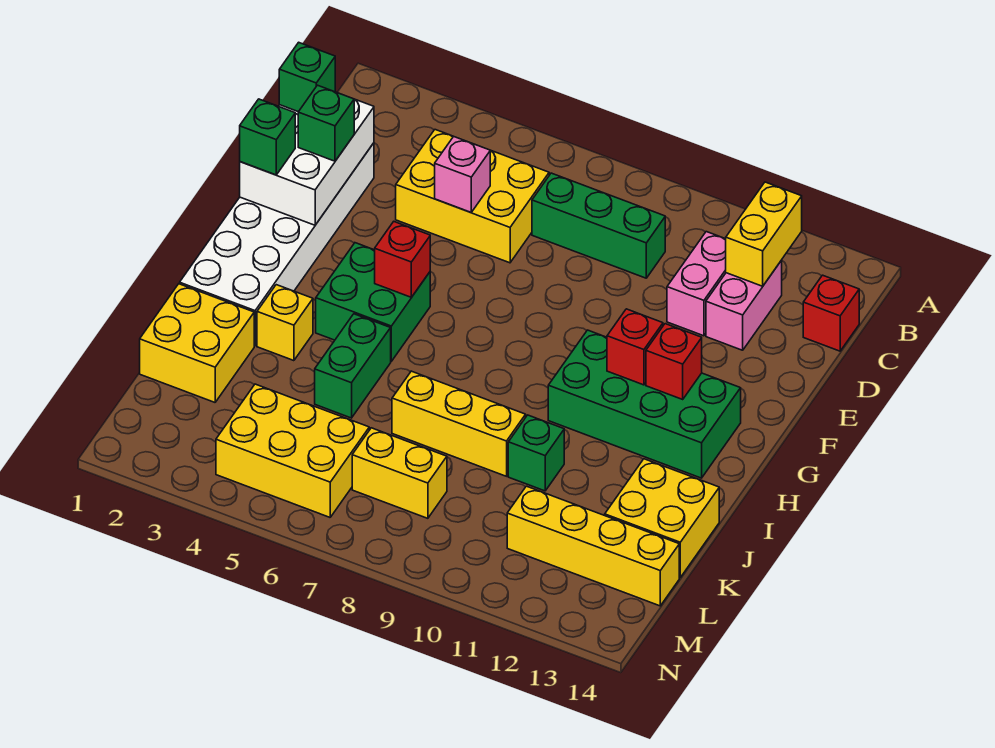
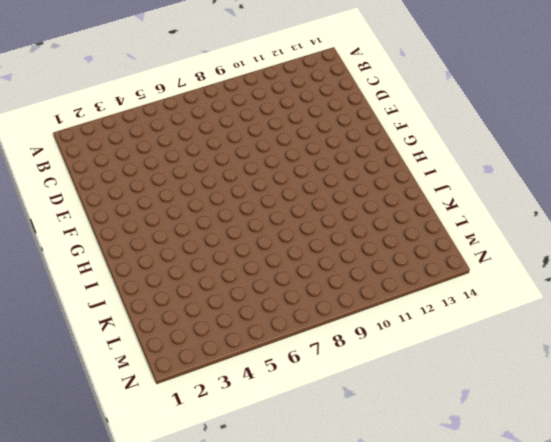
none -> yellow 2x3 brick [396,130,549,263]
none -> green 1x3 brick [532,173,665,278]
none -> pink 1x2 brick [667,232,726,336]

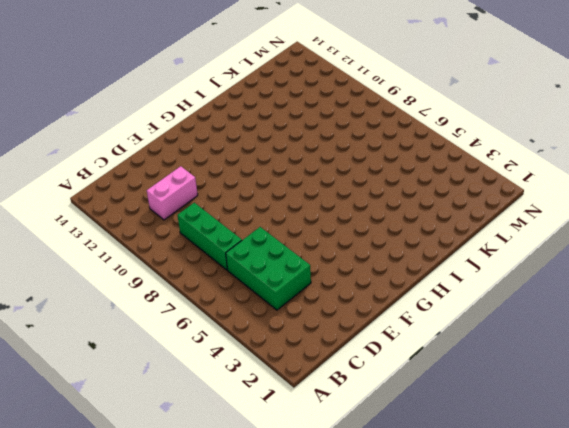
green 2x3 brick [226,227,311,310] -> yellow 2x3 brick [396,130,549,263]
none -> pink 1x2 brick [706,260,782,350]
none -> red 1x1 brick [803,275,859,351]
none -> white 2x6 brick [180,143,374,346]

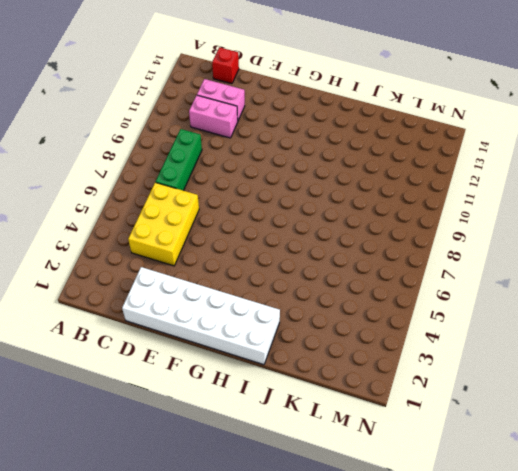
none -> green 2x2 brick [316,243,430,361]
none -> green 2x4 brick [548,330,741,478]
none -> yellow 1x1 brick [257,285,313,361]

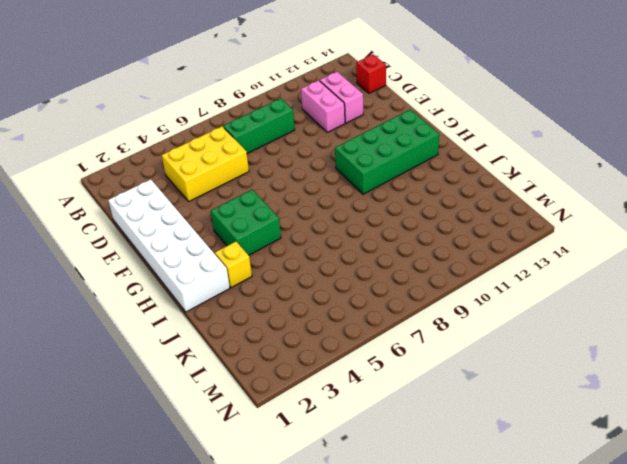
none -> green 1x2 brick [315,314,391,418]
none -> yellow 2x2 brick [140,284,254,402]
none -> yellow 1x3 brick [392,371,526,476]

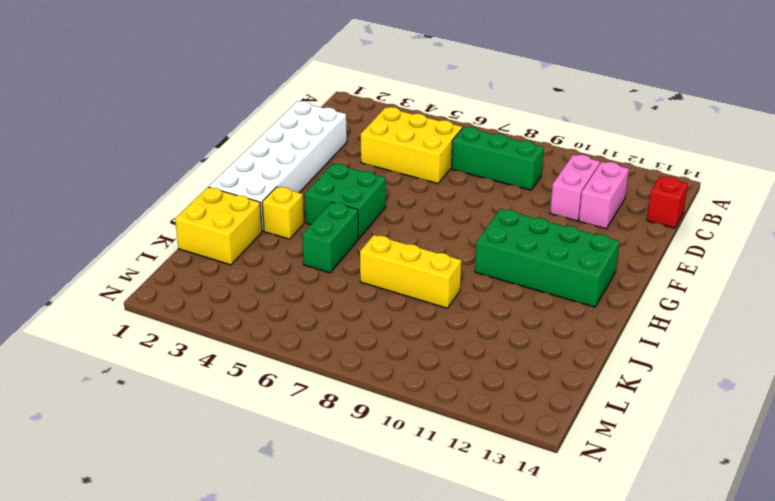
none -> green 1x1 brick [508,415,564,491]
none -> yellow 2x2 brick [605,459,719,577]
none -> yellow 2x3 brick [216,384,369,517]

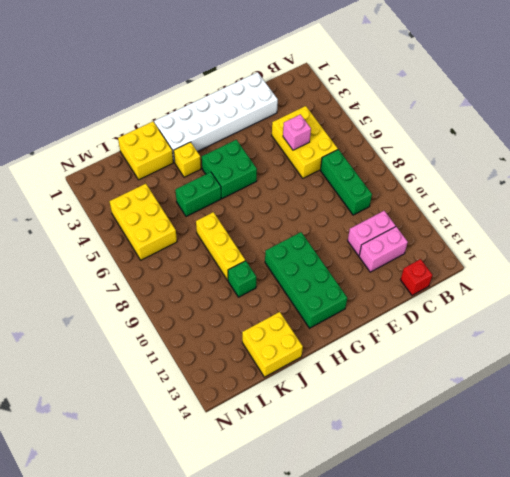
none -> yellow 1x2 brick [352,428,447,518]
none -> yellow 1x4 brick [507,486,679,606]
none -> yellow 1x2 brick [726,182,802,286]

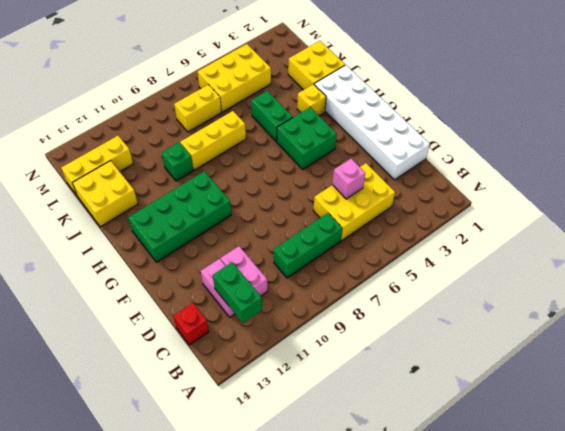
green 1x2 brick [213,262,262,323] -> yellow 1x2 brick [726,182,802,286]
yellow 1x3 brick [61,136,133,195] -> yellow 1x4 brick [507,486,679,606]
none -> white 2x3 brick [240,99,374,225]
none -> red 1x1 brick [375,222,430,297]
none -> red 1x1 brick [607,309,663,385]

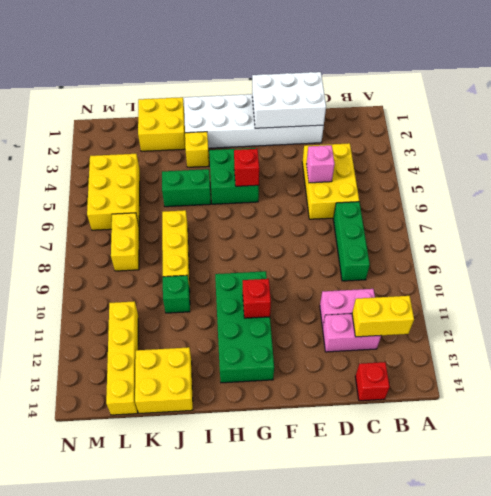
none -> red 1x1 brick [646,324,702,399]
none -> green 1x1 brick [279,42,335,112]
none -> green 1x1 brick [298,85,354,161]

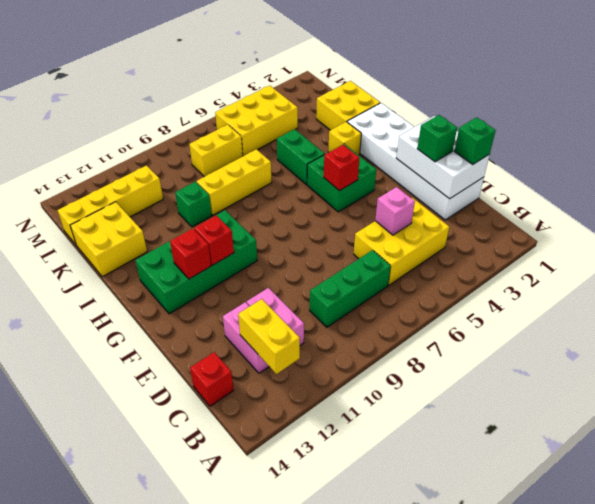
none -> green 1x1 brick [240,99,295,175]

